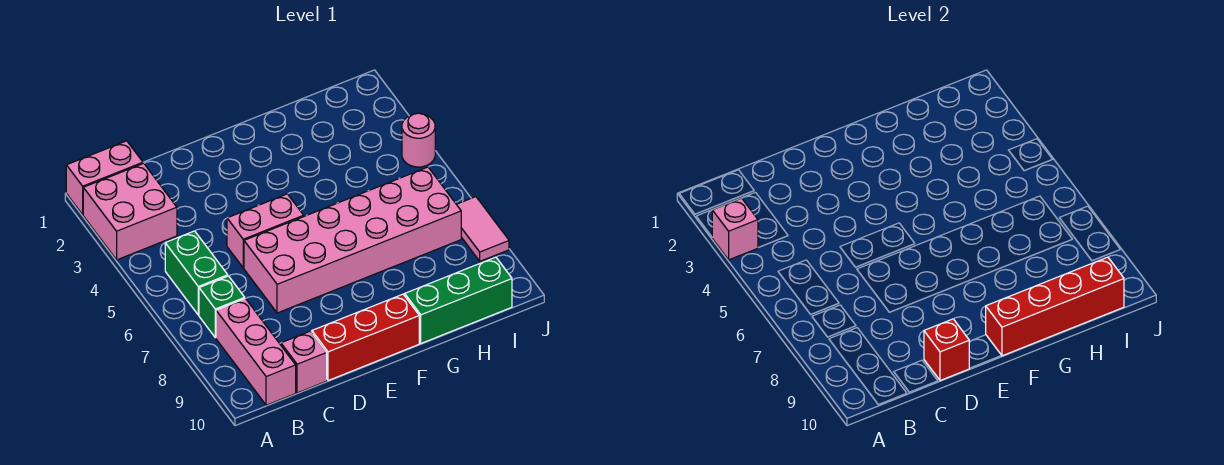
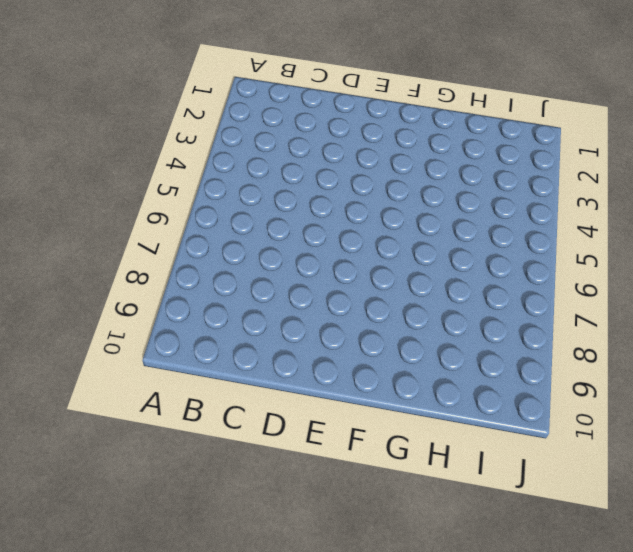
none -> pink 1x2 brick [66,141,143,215]
none -> pink 2x2 brick [83,163,177,260]
none -> green 1x2 brick [165,231,228,315]

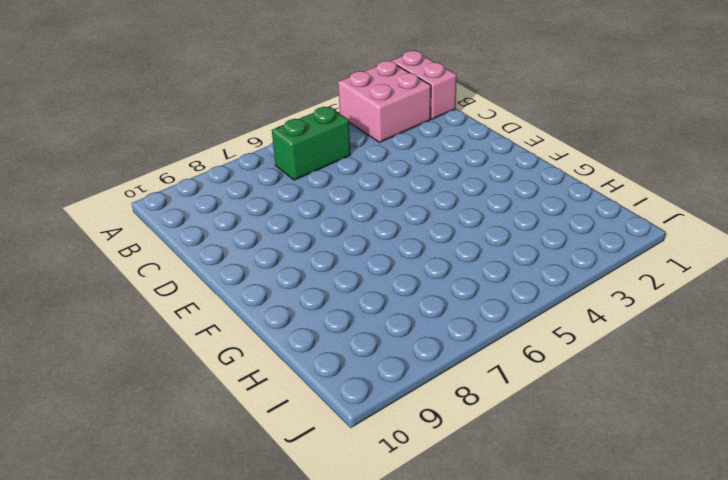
none -> green 1x1 brick [199,276,245,338]
none -> pink 1x3 brick [216,299,296,405]
none -> pink 1x1 brick [281,331,327,393]

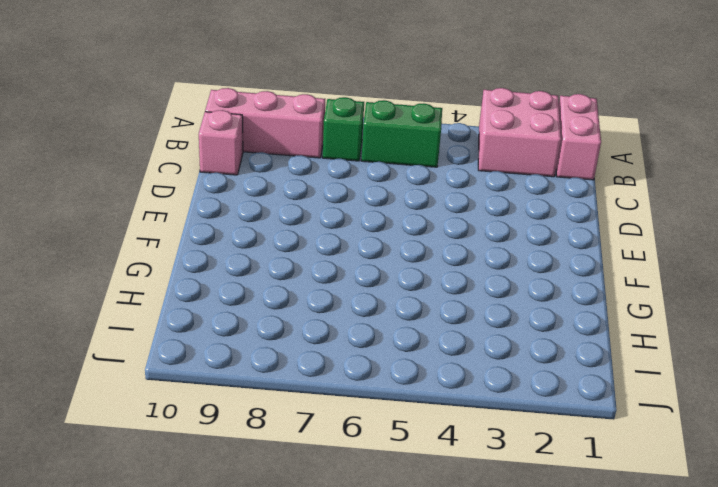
none -> pink 1x2 brick [227,194,304,268]
none -> pink 2x6 brick [244,167,461,313]
none -> red 1x3 brick [312,294,419,381]

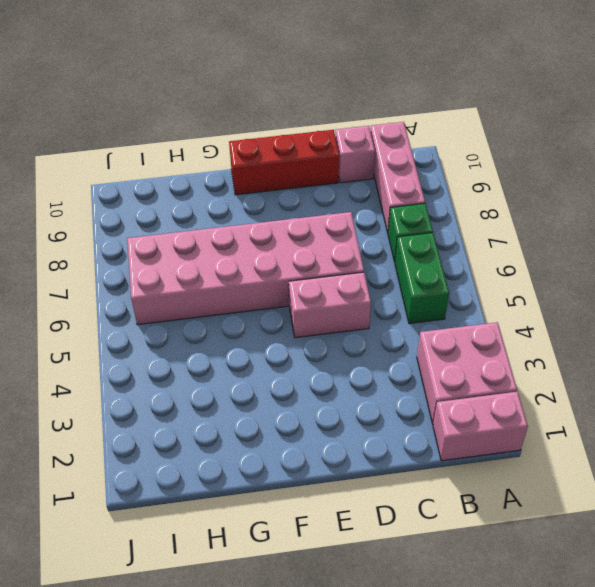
none -> green 1x3 brick [405,257,512,343]
none -> pink 1x1 round brick [402,113,435,167]
none -> pink 1x2 tile [456,197,509,261]

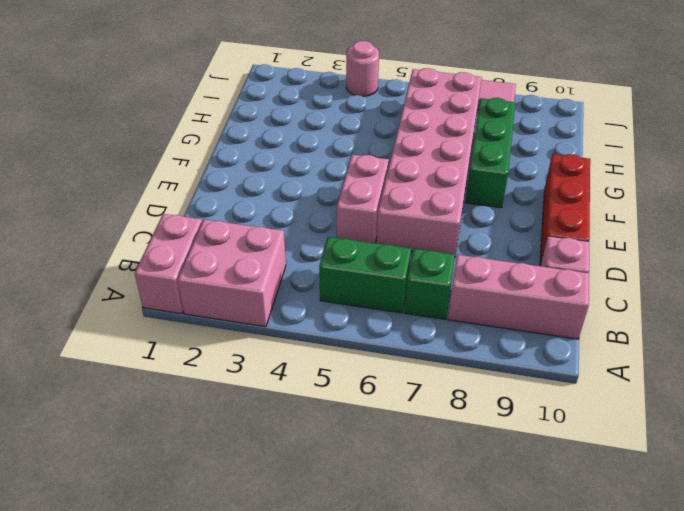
green 1x3 brick [465,98,515,208] -> green 1x3 brick moved to [405,257,512,343]
none -> pink 1x1 brick [712,198,758,260]
none -> red 1x1 brick [924,319,969,381]
none -> red 1x4 brick [986,257,1124,356]

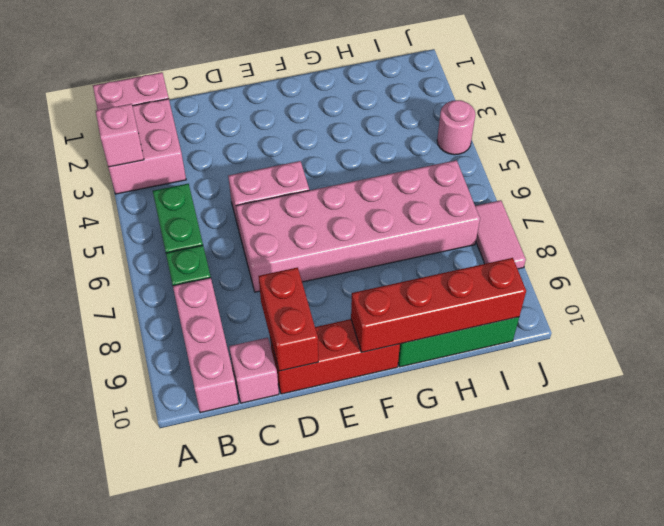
red 1x2 brick [259,267,318,371] -> red 1x1 brick [924,319,969,381]

